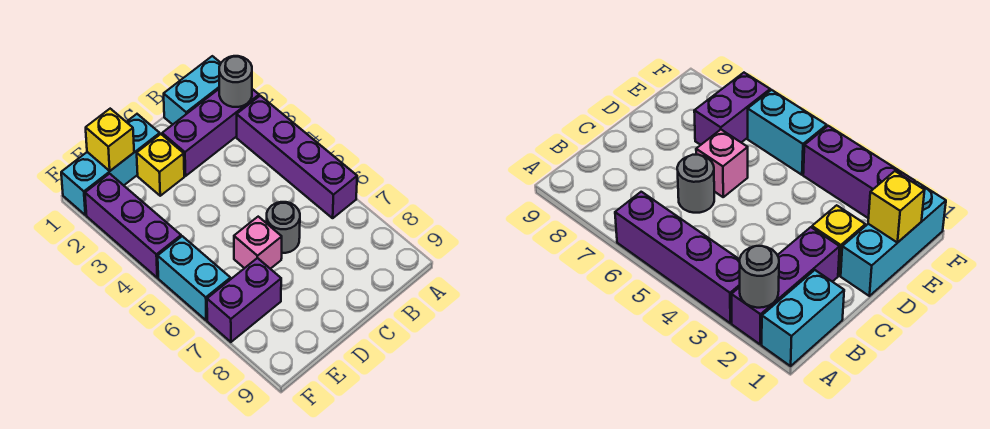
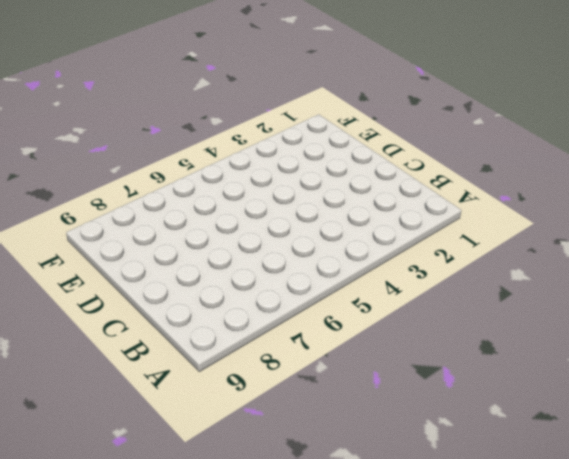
none -> cyan 1x2 brick [164,56,221,125]
none -> purple 1x3 brick [162,89,259,176]
none -> purple 1x4 brick [237,96,357,218]

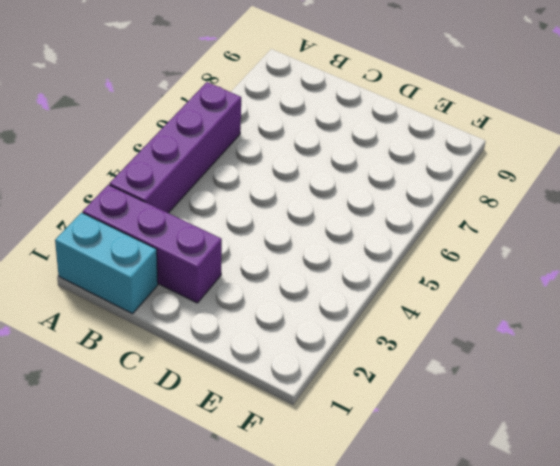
none -> grey 1x1 round brick [267,202,300,253]
none -> cyan 1x3 brick [61,114,160,215]
none -> yellow 1x1 brick [137,134,184,196]

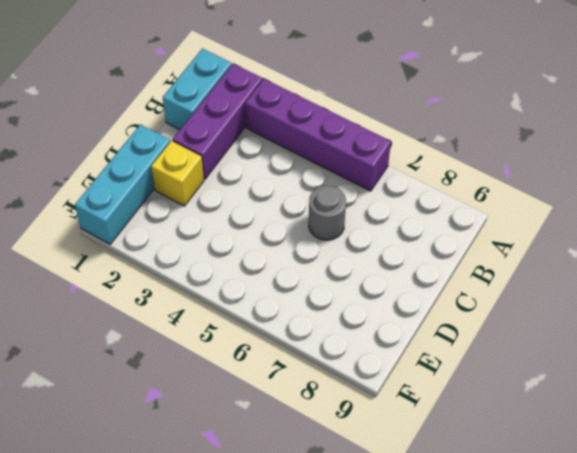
none -> pink 1x1 brick [234,217,282,269]
none -> purple 1x2 brick [207,258,281,342]
none -> purple 1x3 brick [85,174,181,278]

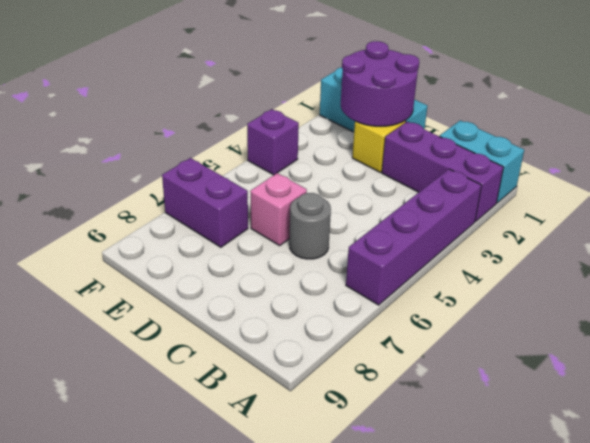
purple 2x2 round brick [341,41,419,126] -> yellow 1x1 brick [86,109,134,171]
purple 1x1 brick [247,109,299,175] -> purple 1x3 brick [85,174,181,278]
none -> cyan 1x2 brick [158,236,231,320]
none -> grey 1x1 round brick [219,56,252,107]

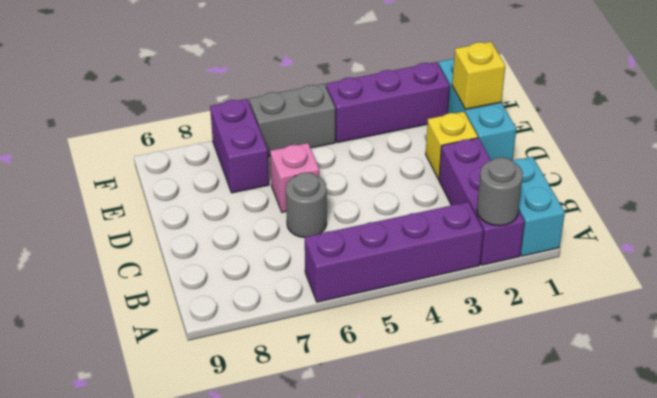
grey 1x2 brick [249,84,335,157] -> cyan 1x2 brick [158,236,231,320]

